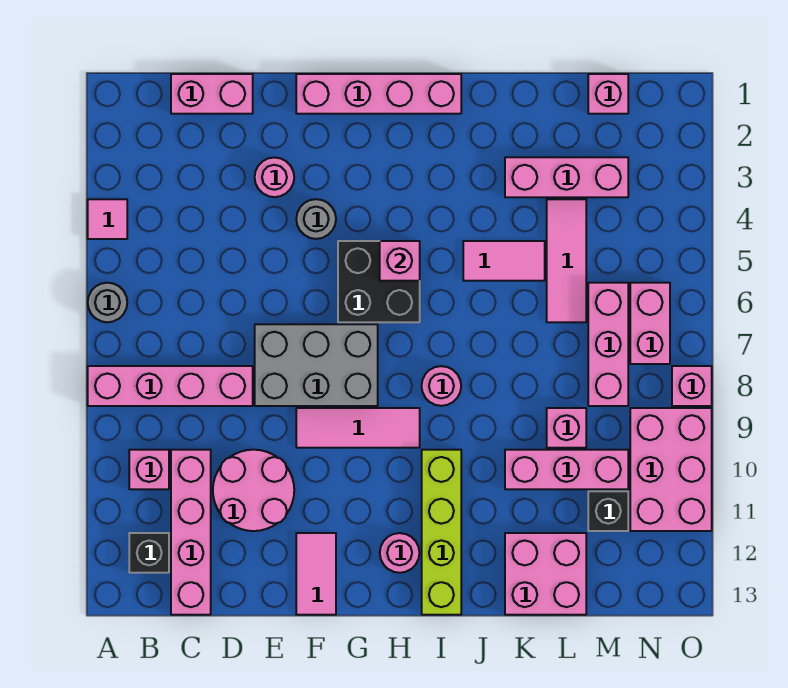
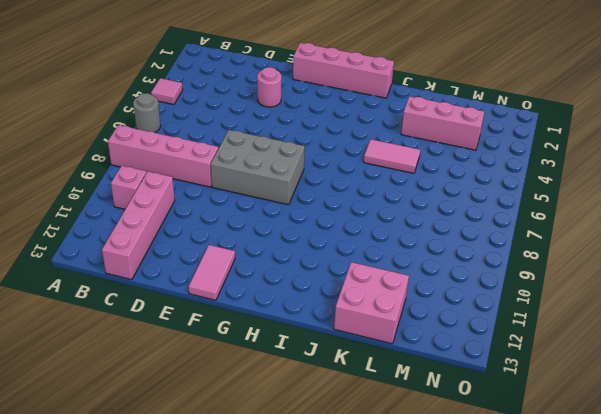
none -> black 1x1 brick [129,533,169,573]
none -> pink 1x2 brick [171,74,253,114]
none -> pink 2x2 round brick [213,450,294,531]
none -> grey 1x1 round brick [296,199,336,239]

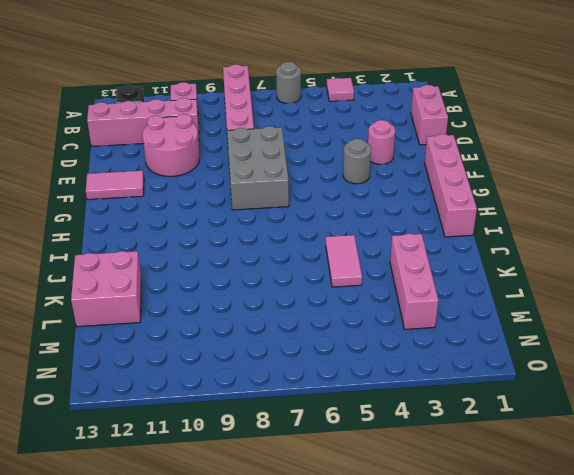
none -> pink 1x3 tile [296,408,420,448]
none -> black 2x2 brick [338,241,420,322]
none -> pink 1x1 round brick [380,533,419,573]
none -> pink 1x1 round brick [422,366,461,406]

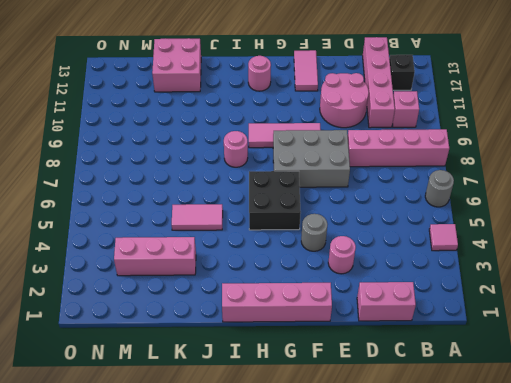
none -> lime 1x4 brick [422,450,461,615]
none -> pink 1x3 brick [505,450,628,489]
none -> pink 1x3 tile [547,199,586,322]
none -> pink 1x1 brick [547,408,586,448]

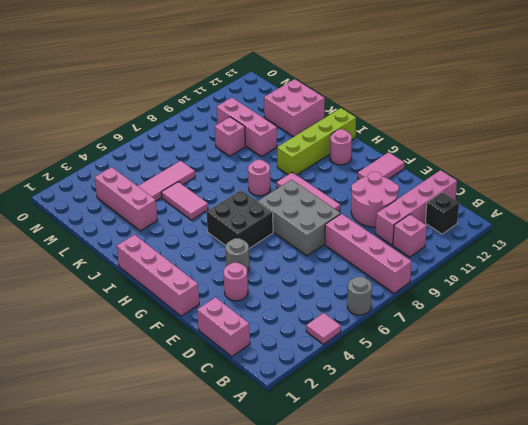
none -> pink 1x1 brick [588,74,628,114]
none -> pink 1x3 brick [588,283,628,406]
none -> black 1x1 brick [588,491,628,531]
none -> pink 1x2 brick [630,283,670,364]

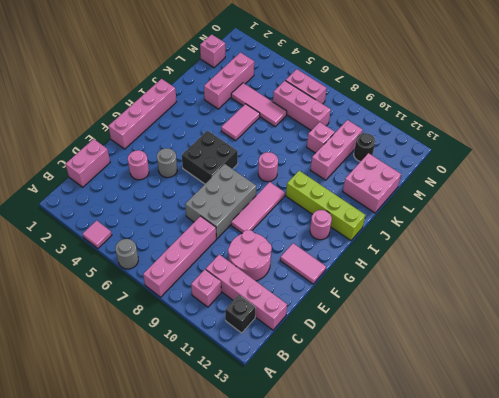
black 1x1 round brick [354,133,375,162] -> black 1x1 brick [588,491,628,531]
none -> pink 2x3 brick [630,408,712,531]
none -> pink 1x1 brick [672,366,712,406]
none -> pink 1x1 brick [380,241,420,281]

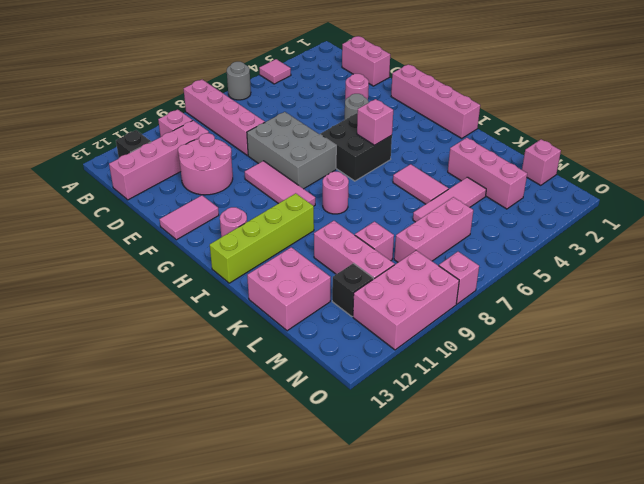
none -> pink 1x2 brick [630,283,670,364]

